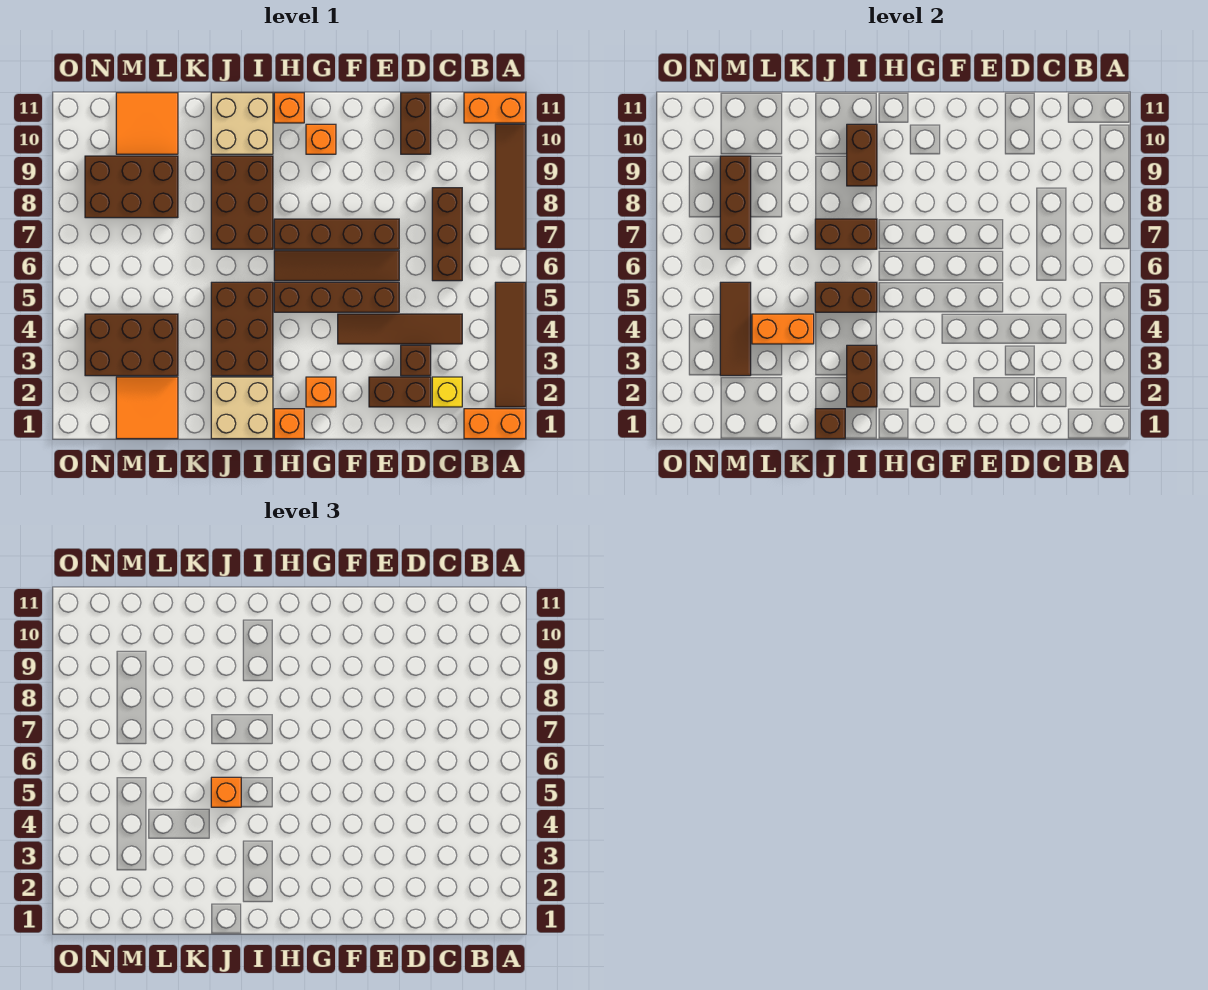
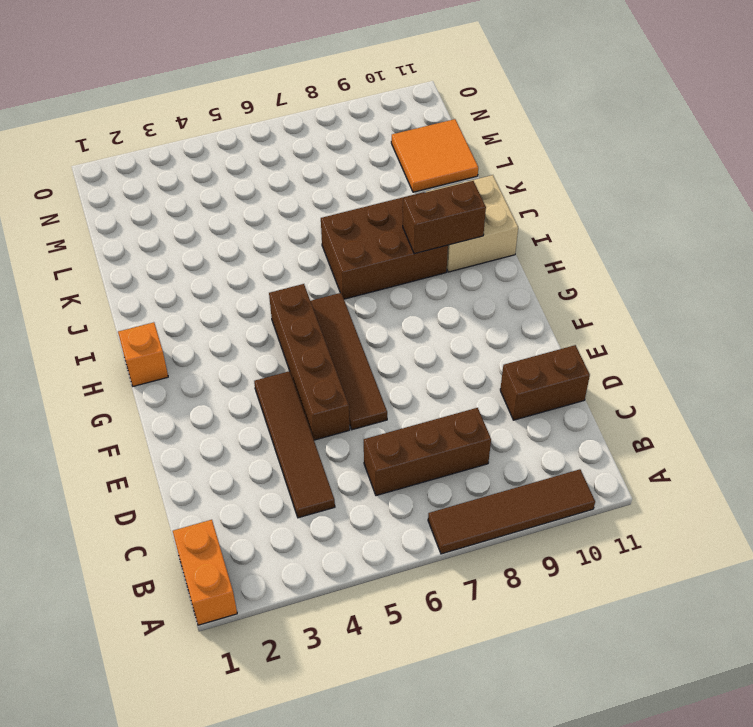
none -> brown 1x4 tile [495,282,526,407]
none -> orange 1x2 brick [464,93,526,123]
none -> yellow 1x1 brick [432,377,462,407]
none -> brown 1x2 brick [369,377,431,407]

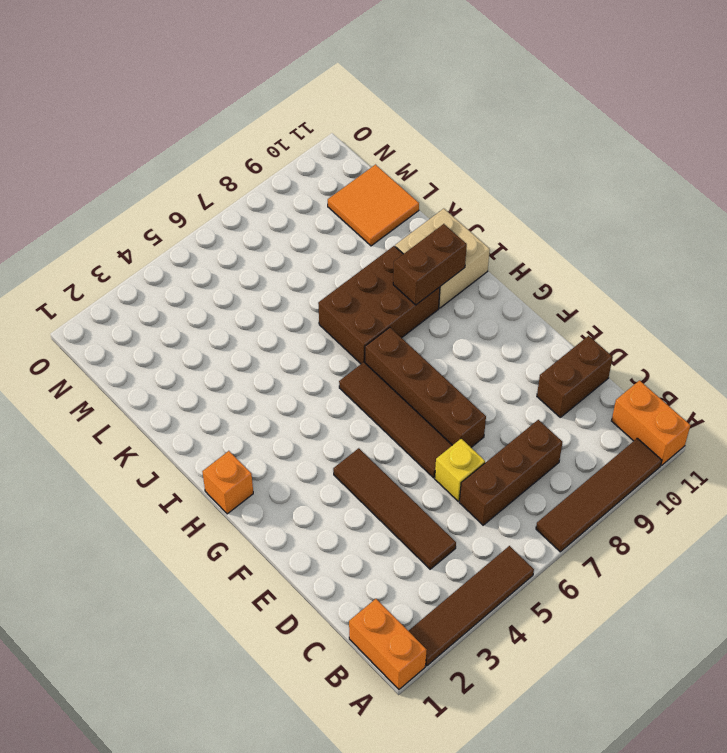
yellow 1x1 brick [435,439,485,501] -> yellow 1x1 brick moved to [432,377,462,407]
none -> brown 1x2 brick [369,377,431,407]
none -> brown 1x1 brick [401,345,431,376]
none -> brown 1x4 brick [274,282,399,312]
none -> orange 1x1 brick [306,377,336,407]

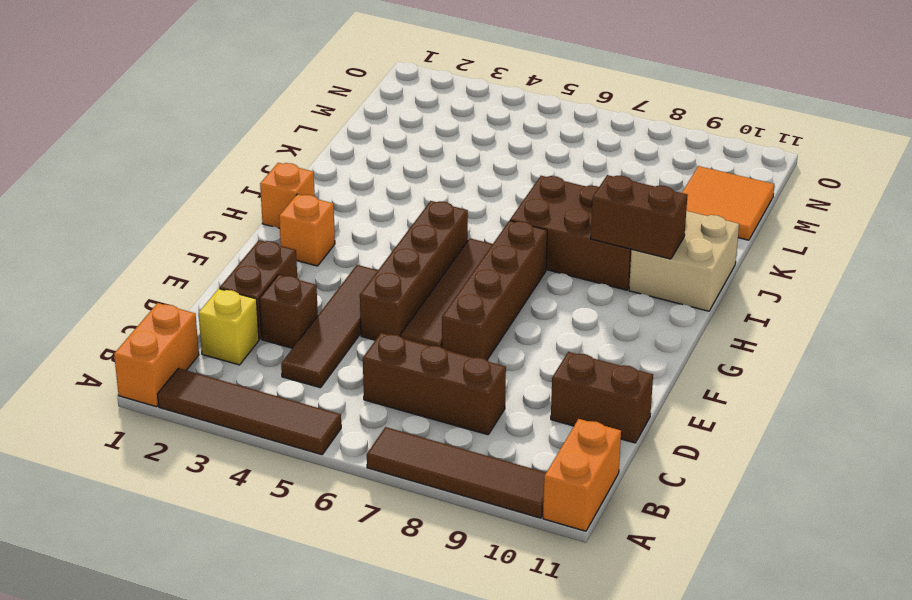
none -> orange 1x1 brick [306,124,336,154]
none -> orange 1x1 brick [274,93,304,123]
none -> tan 2x2 brick [211,377,273,439]
none -> brown 2x3 brick [211,282,273,376]

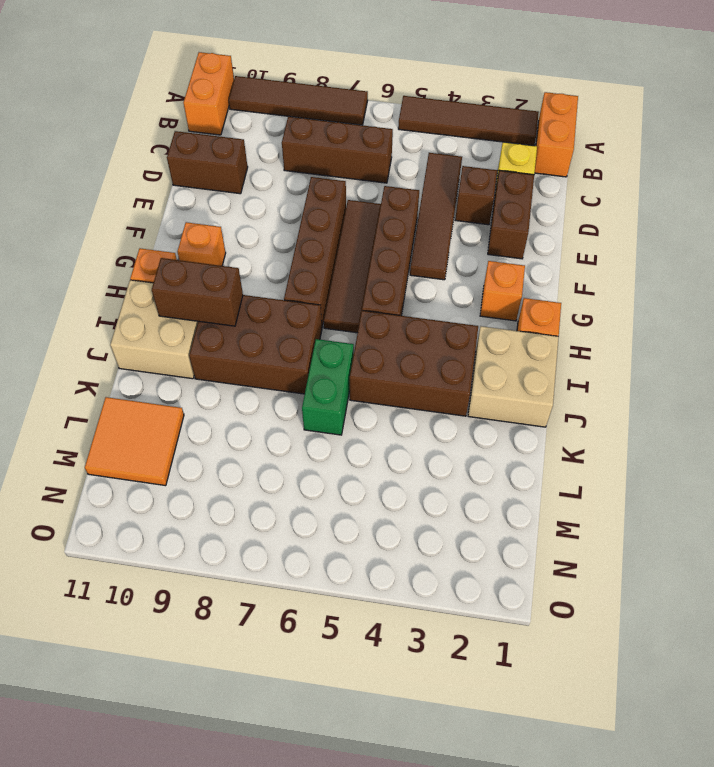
green 1x2 brick [302,339,354,435] -> none
none -> orange 2x2 tile [116,377,178,439]
none -> brown 2x3 brick [85,314,178,376]
none -> brown 2x3 brick [85,156,178,218]
none -> brown 1x2 brick [847,345,877,407]

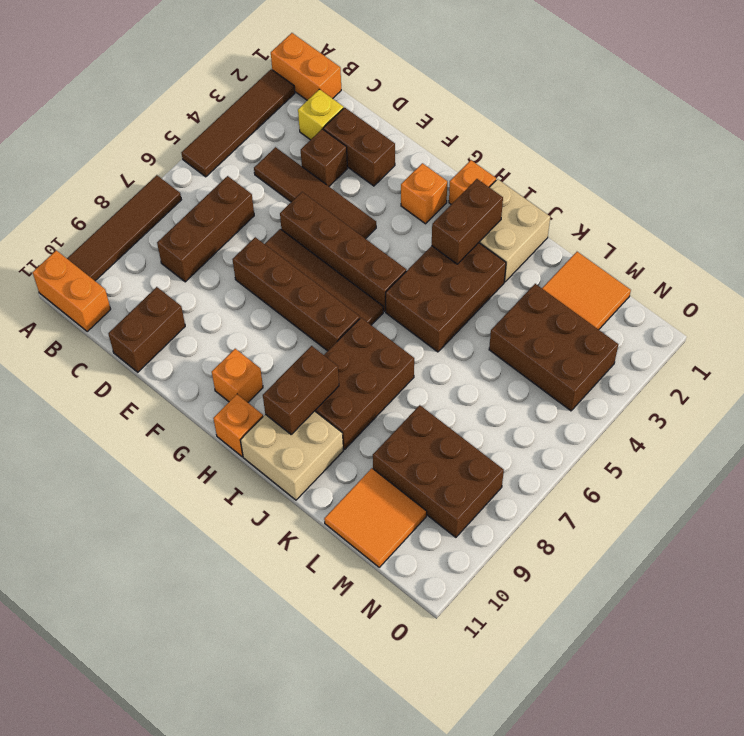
none -> brown 1x2 brick [815,282,877,312]
none -> brown 1x2 brick [815,219,877,249]
none -> brown 1x1 brick [815,409,845,439]
none -> orange 1x2 brick [752,314,814,344]

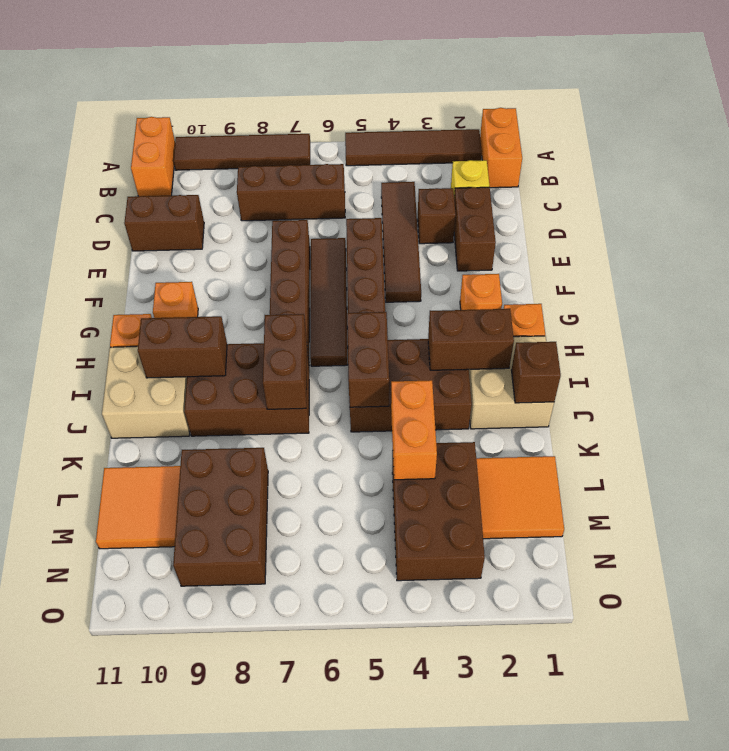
none -> brown 1x3 tile [720,282,751,376]
none -> brown 1x3 brick [720,156,751,249]
none -> orange 1x1 brick [211,777,241,807]

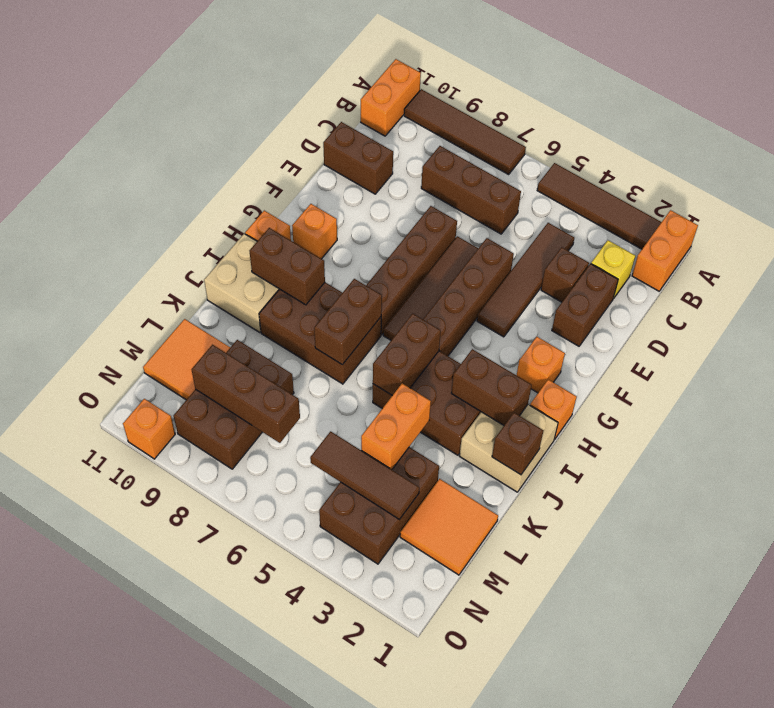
orange 1x1 brick [123,399,175,459] -> orange 1x1 brick moved to [211,777,241,807]

